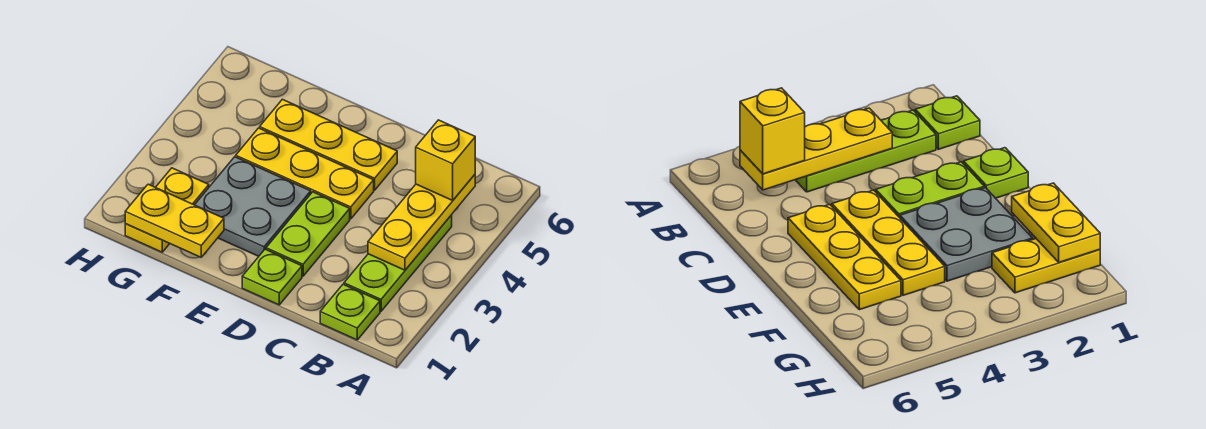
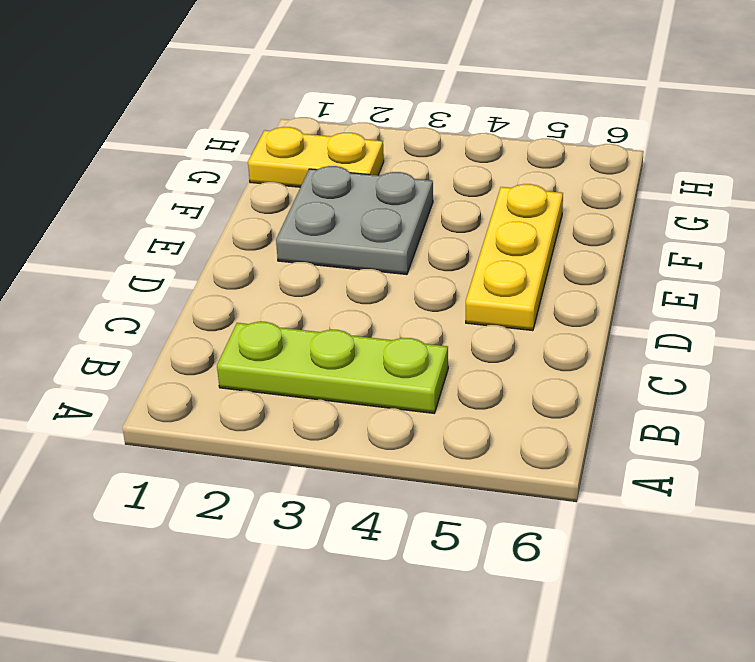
none -> lime 1x1 plate [320,284,380,340]
none -> lime 1x1 plate [242,249,302,305]

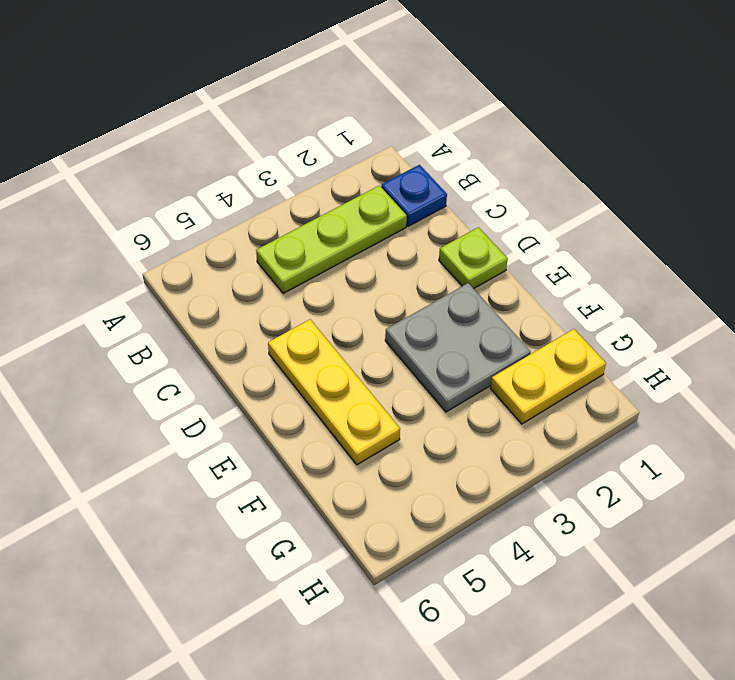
blue 1x1 plate [381,165,447,226] -> lime 1x1 plate [320,284,380,340]
none -> lime 1x2 plate [266,192,350,276]
none -> yellow 1x3 plate [236,128,374,219]

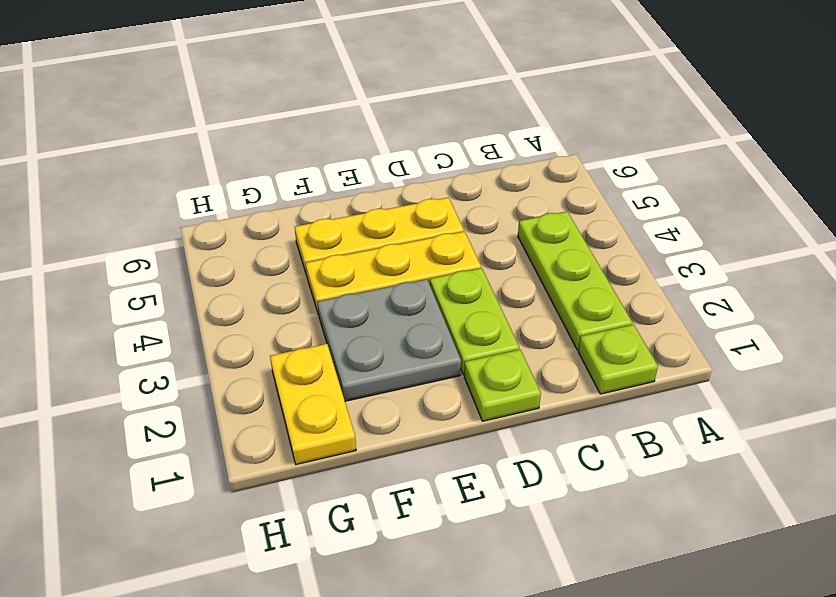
none -> yellow 1x3 plate [368,175,475,270]
none -> yellow 1x2 plate [125,184,224,257]

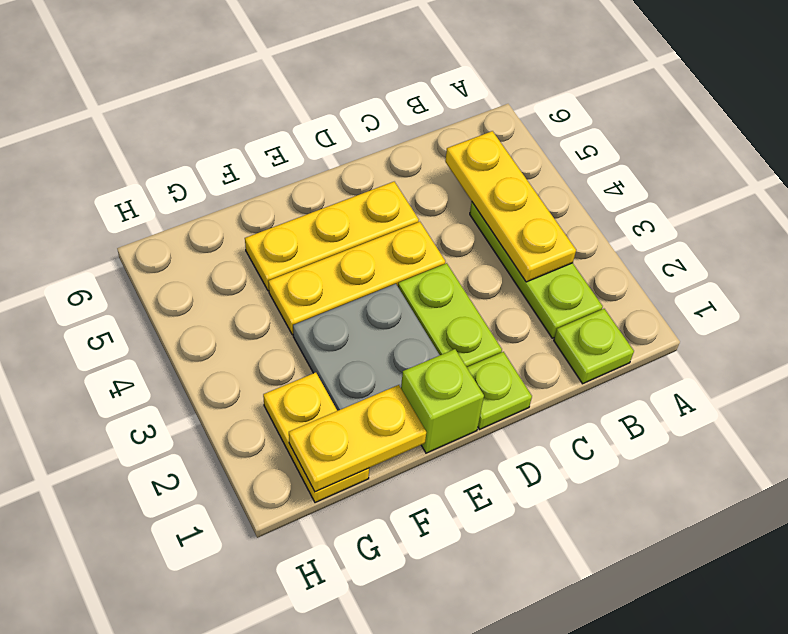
lime 1x1 brick [401,349,484,453] -> none
none -> yellow 1x1 brick [416,120,475,200]

